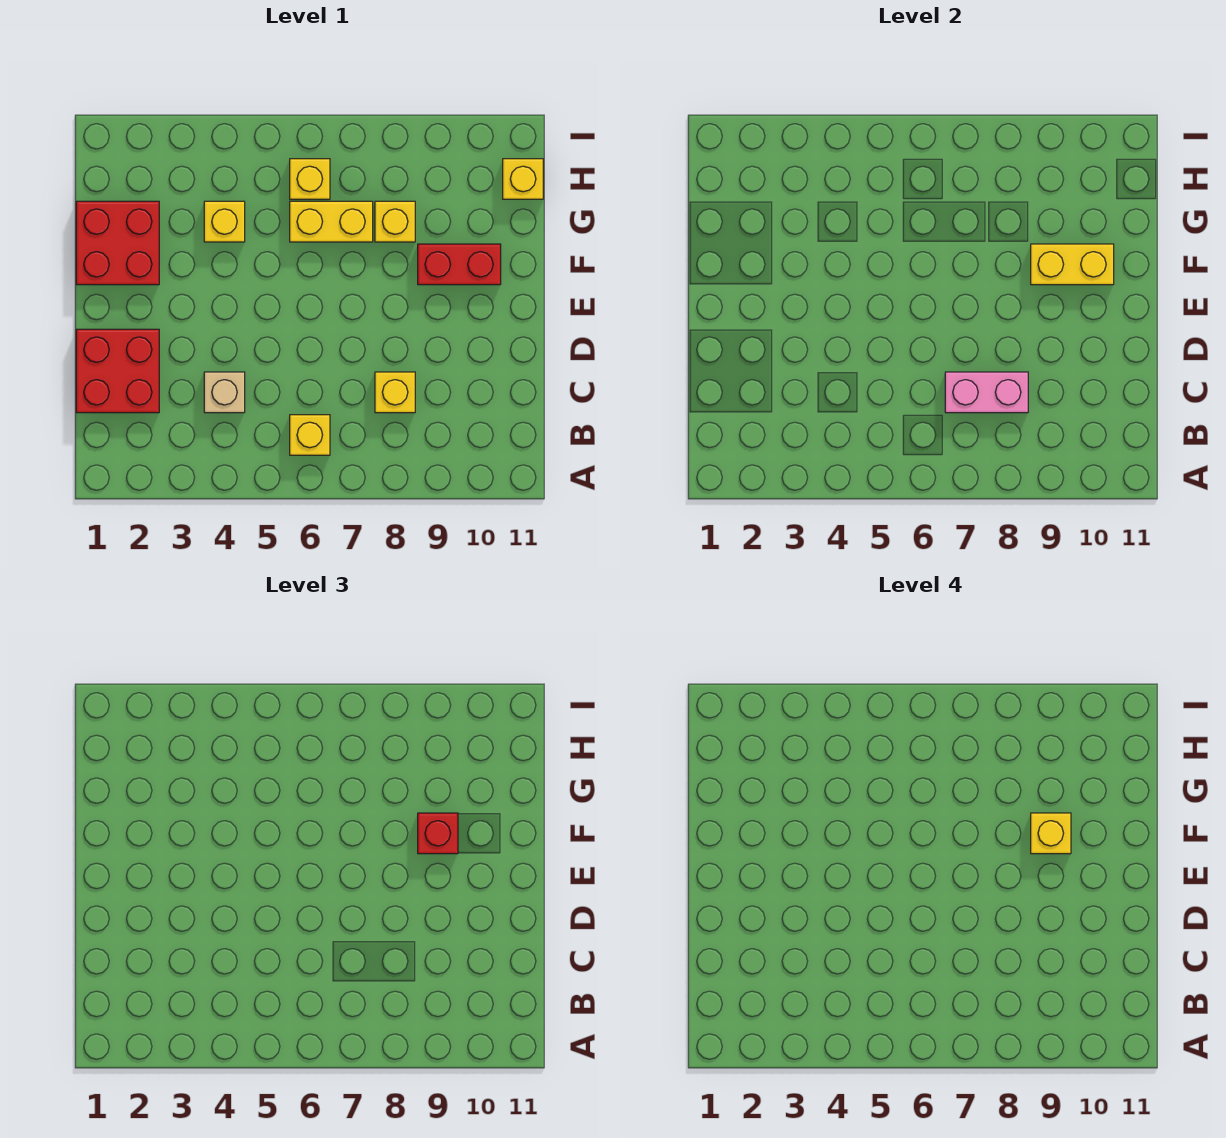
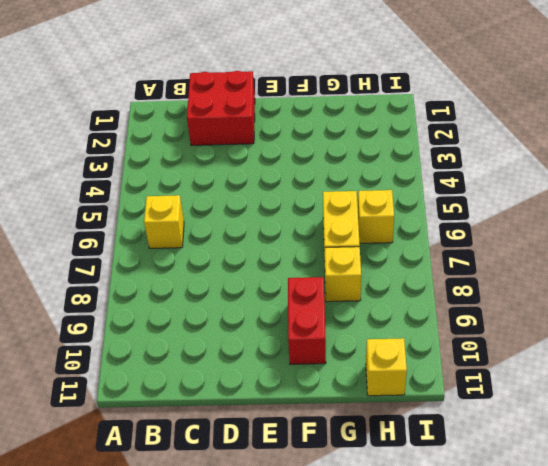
none -> tan 1x1 brick [204,372,245,413]
none -> yellow 1x1 brick [375,372,415,413]
none -> red 2x2 brick [76,201,159,285]

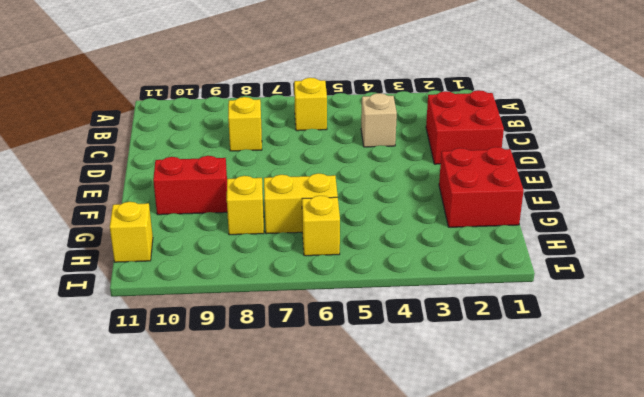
none -> yellow 1x1 brick [204,201,245,242]
none -> pink 1x2 brick [945,372,1028,413]
none -> yellow 1x2 brick [1031,244,1114,285]

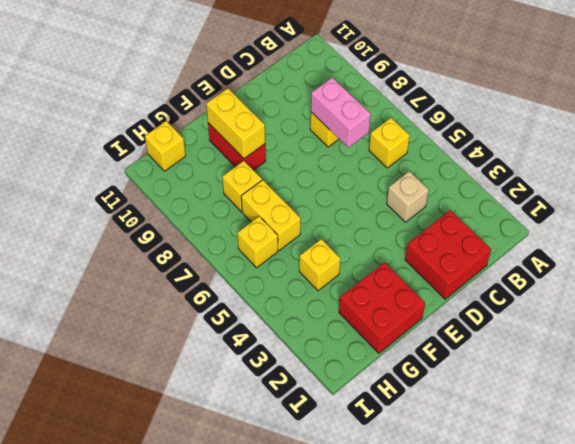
none -> red 1x1 brick [418,813,458,854]
none -> yellow 1x1 brick [1031,813,1071,854]

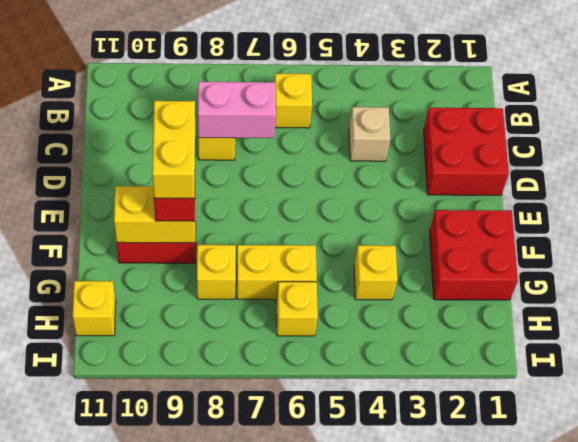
yellow 1x2 brick [152,101,195,198] -> yellow 1x1 brick [1031,813,1071,854]

